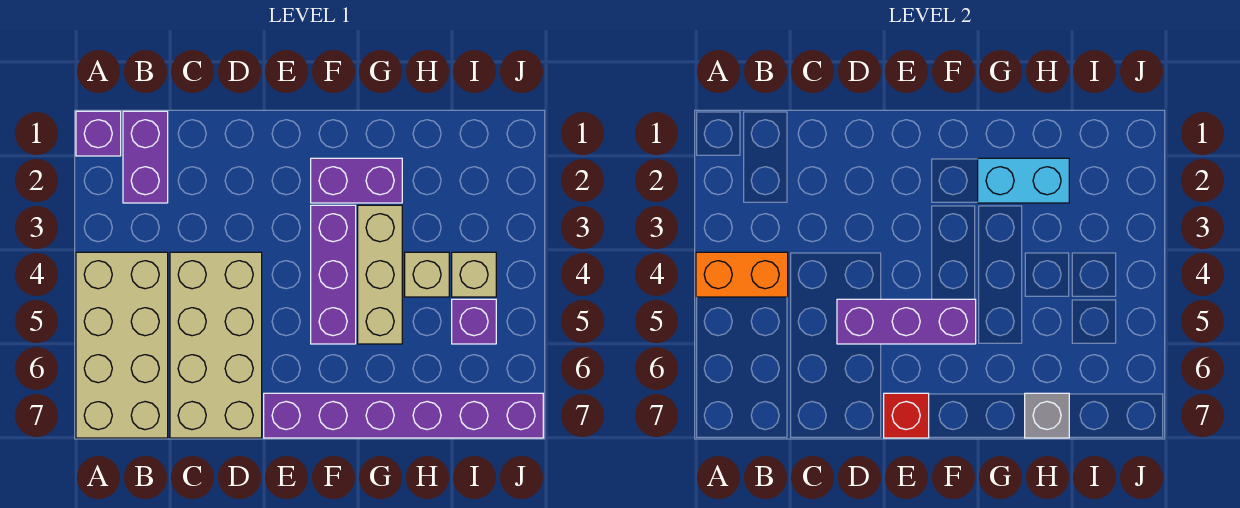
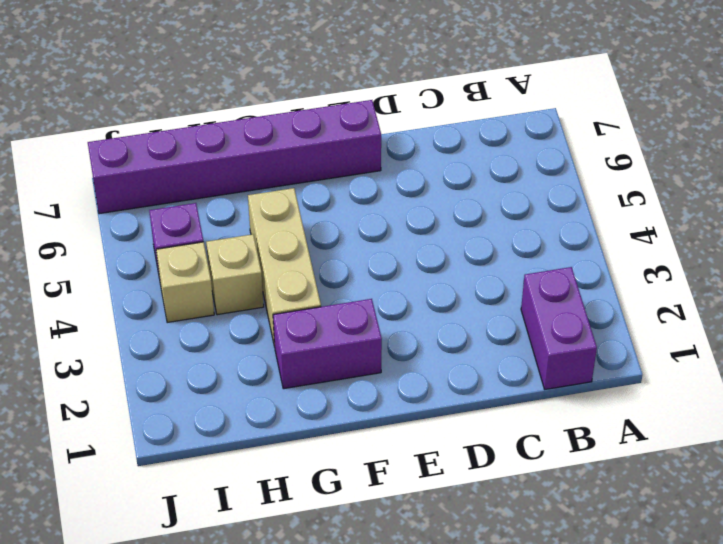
none -> purple 1x1 brick [76,111,121,156]
none -> tan 2x4 brick [76,252,168,438]
none -> tan 2x4 brick [170,252,262,438]

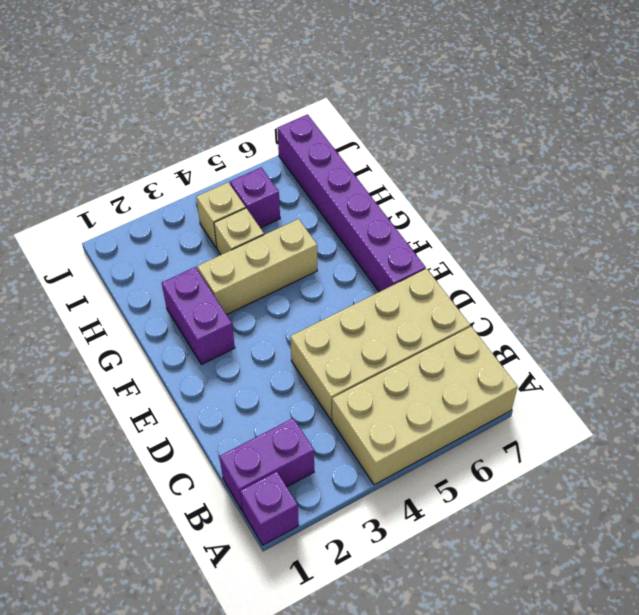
none -> purple 1x3 brick [311,205,356,344]
none -> orange 1x2 brick [696,252,788,297]
none -> purple 1x3 brick [837,299,976,344]

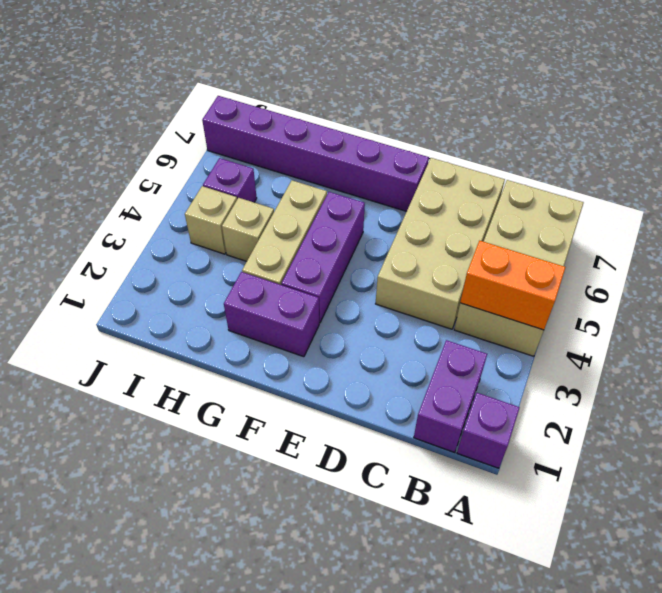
none -> purple 1x3 brick [837,299,976,344]
none -> red 1x1 brick [884,393,929,438]
none -> cyan 1x2 brick [978,158,1069,203]

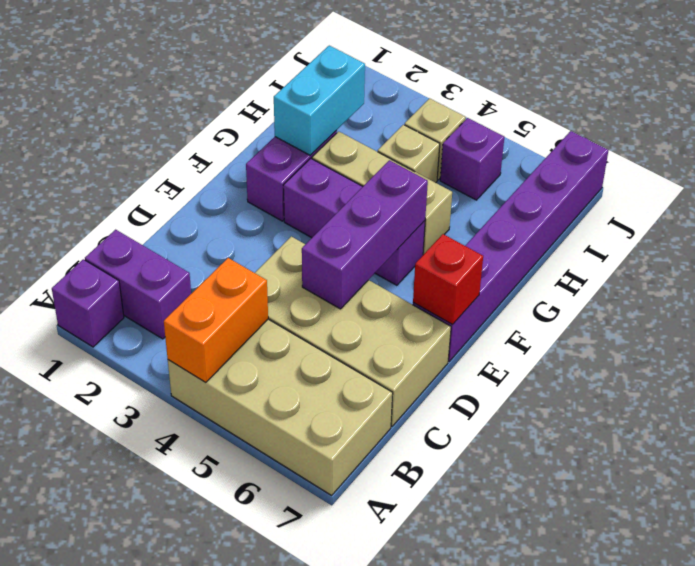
none -> grey 1x1 brick [1025,393,1069,438]

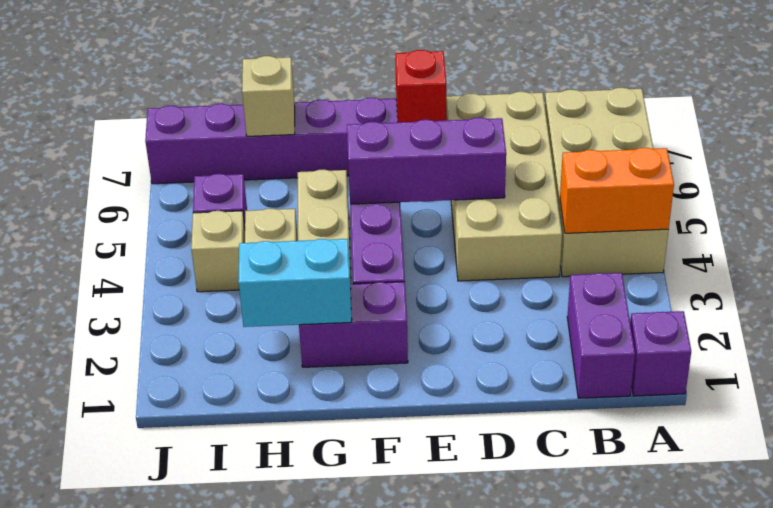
tan 1x1 brick [242,56,295,136] -> grey 1x1 brick [1025,393,1069,438]

